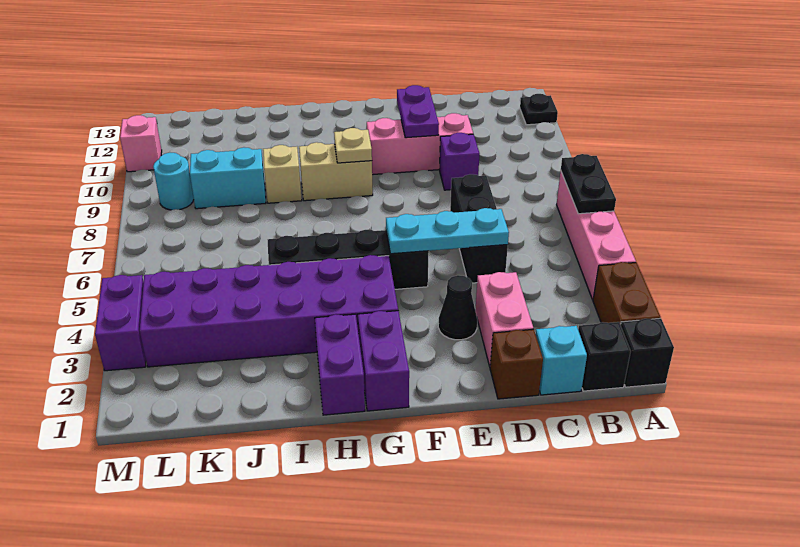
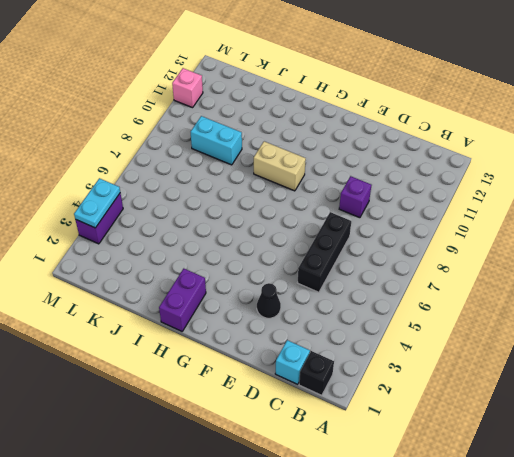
cyan 1x2 plate [74,178,120,228] -> none
none -> black 1x1 brick [621,318,674,387]
none -> brown 1x2 brick [593,262,661,325]
none -> pink 1x4 brick [557,171,636,300]

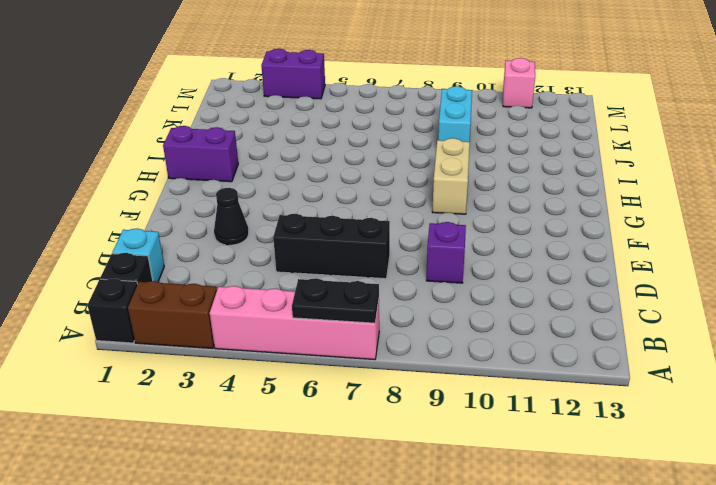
none -> black 1x1 plate [520,94,558,125]
none -> brown 1x1 brick [490,329,543,399]
none -> pink 1x2 brick [475,272,533,367]

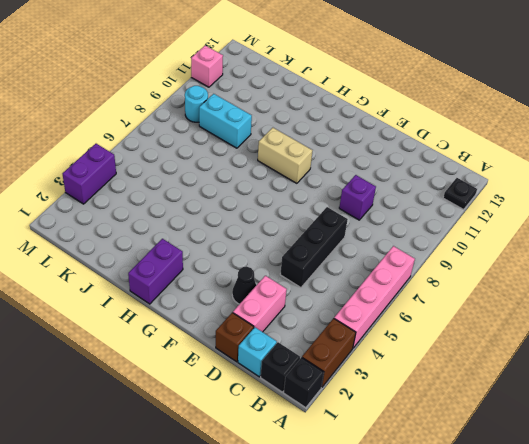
none -> pink 1x3 brick [367,113,473,175]
none -> black 1x4 brick [268,230,429,289]
none -> purple 1x2 brick [358,311,409,411]

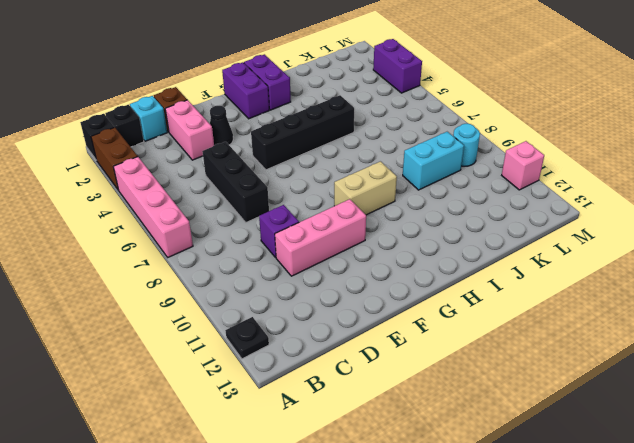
none -> purple 2x6 brick [140,255,398,367]
none -> tan 1x1 brick [263,145,302,203]
none -> black 1x2 plate [561,154,616,214]

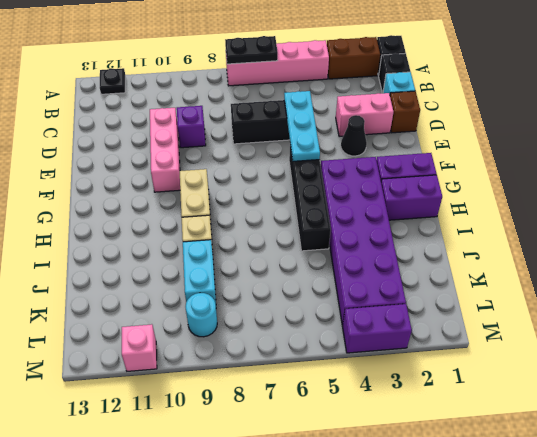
none -> purple 1x2 plate [397,85,439,138]
none -> tan 1x1 plate [334,128,372,163]

